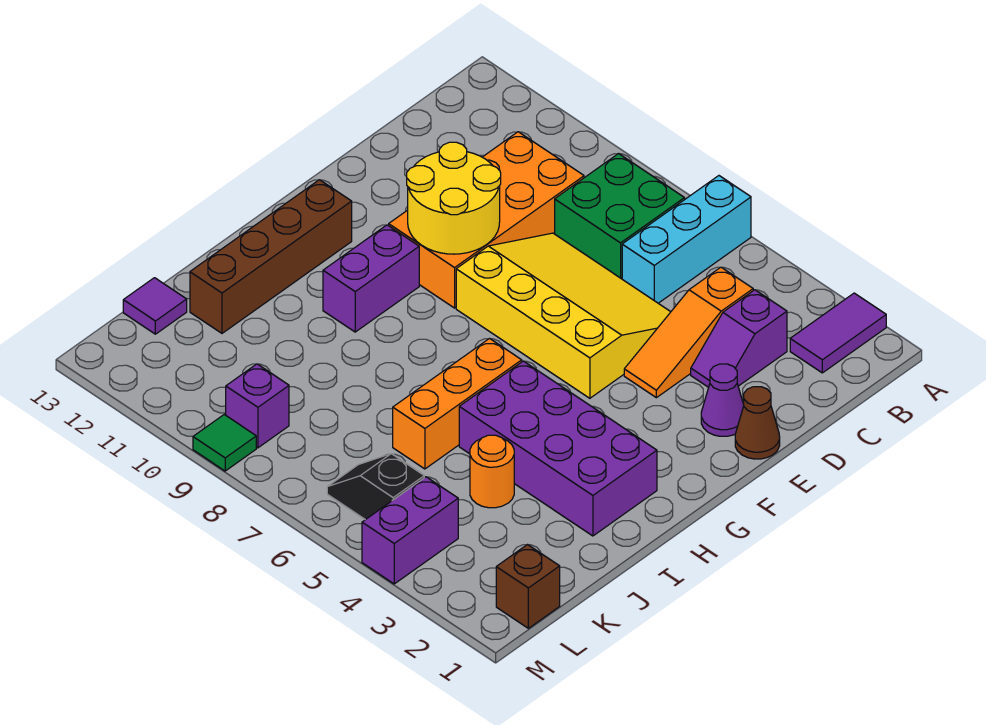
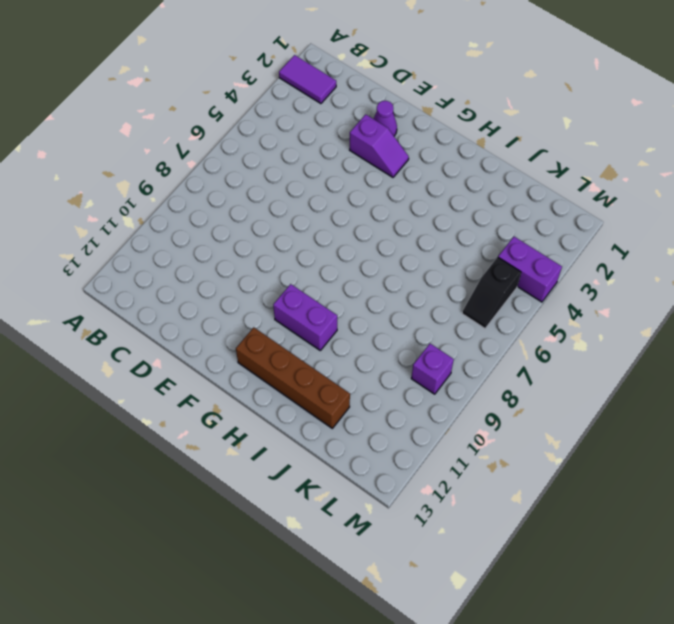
purple 1x2 slope [350,114,409,177] -> purple 1x2 slope moved to [691,290,787,387]
none -> cyan 1x3 brick [622,176,751,303]
none -> green 2x2 brick [555,154,685,279]
none -> orange 1x3 slope [624,267,753,398]

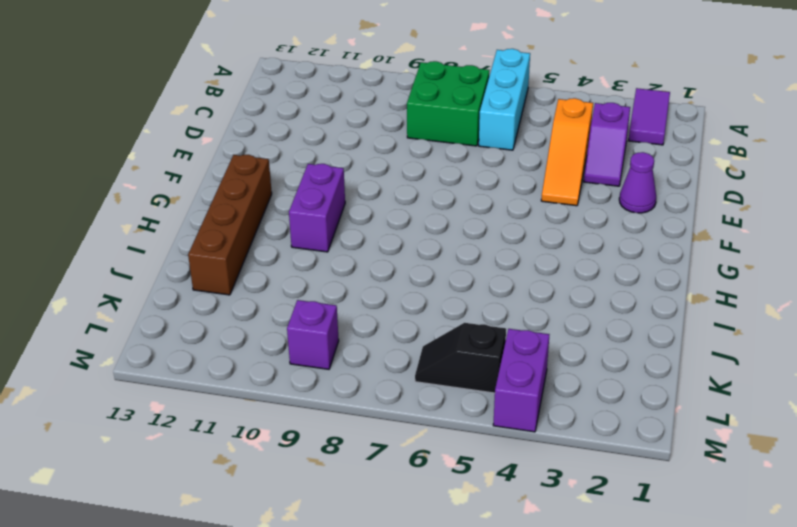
none -> orange 2x4 brick [389,132,584,308]
none -> yellow 3x4 slope [456,233,670,398]
none -> brown 1x1 cone [735,387,780,459]

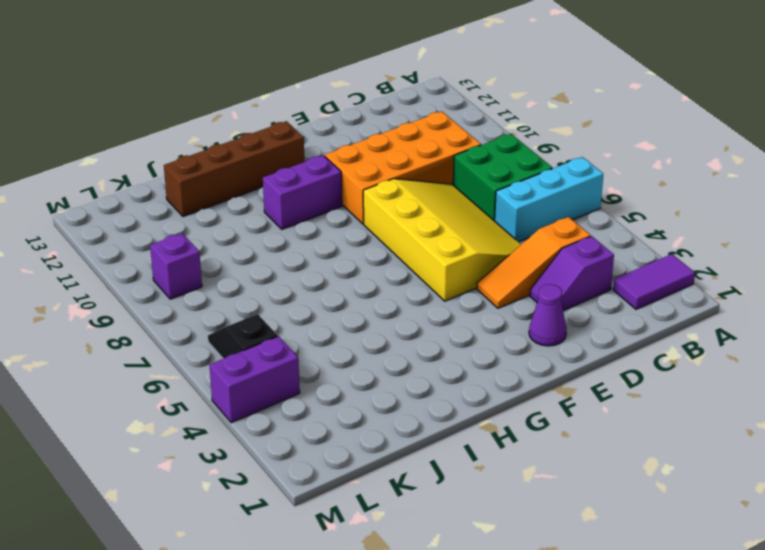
none -> brown 1x1 cone [735,387,780,459]
none -> purple 2x4 brick [459,361,657,536]
none -> orange 1x3 brick [393,339,522,469]

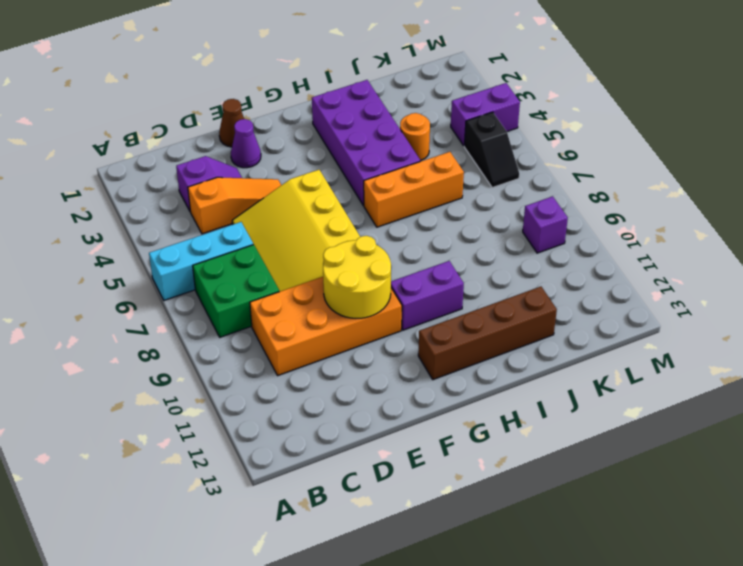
none -> purple 1x2 tile [790,293,886,373]
none -> purple 1x1 tile [123,278,187,334]
none -> brown 1x1 brick [496,545,560,628]

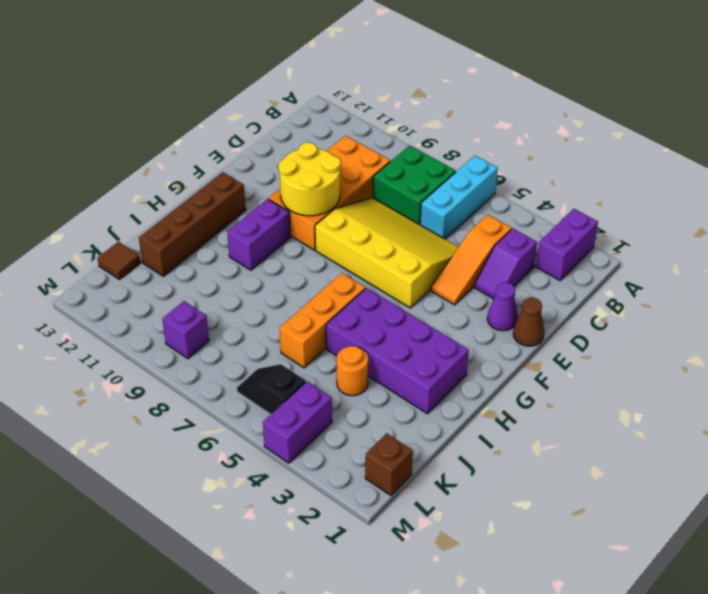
purple 1x2 brick [536,209,598,280] -> purple 1x2 tile [790,293,886,373]
brown 1x1 tile [97,242,140,279] -> purple 1x1 tile [123,278,187,334]
none -> green 1x1 tile [193,415,256,471]

